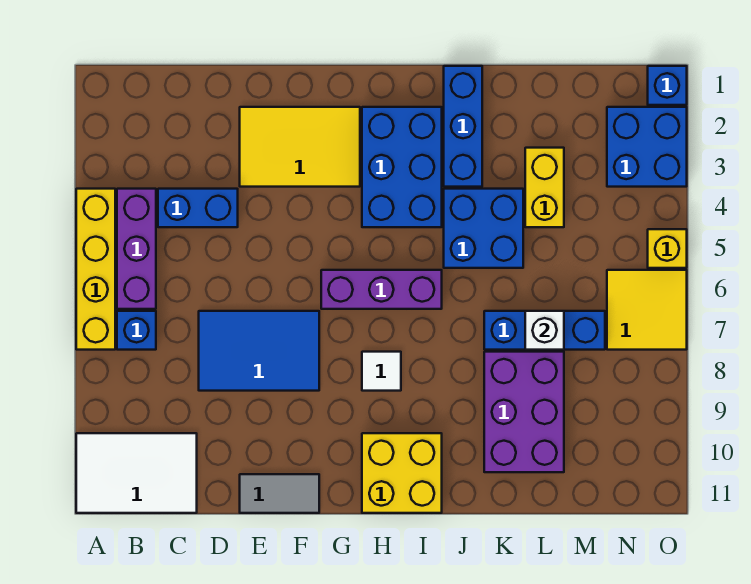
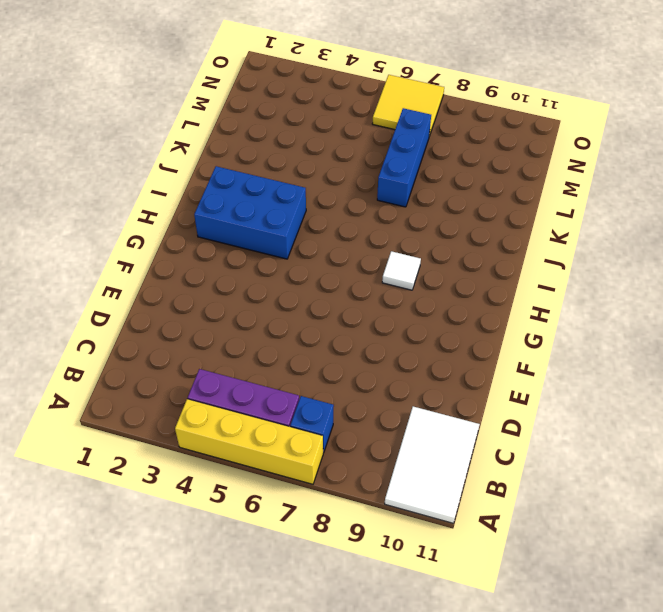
none -> blue 1x2 brick [158,189,238,227]
none -> blue 2x3 tile [199,311,319,391]
none -> yellow 2x3 tile [240,107,360,187]

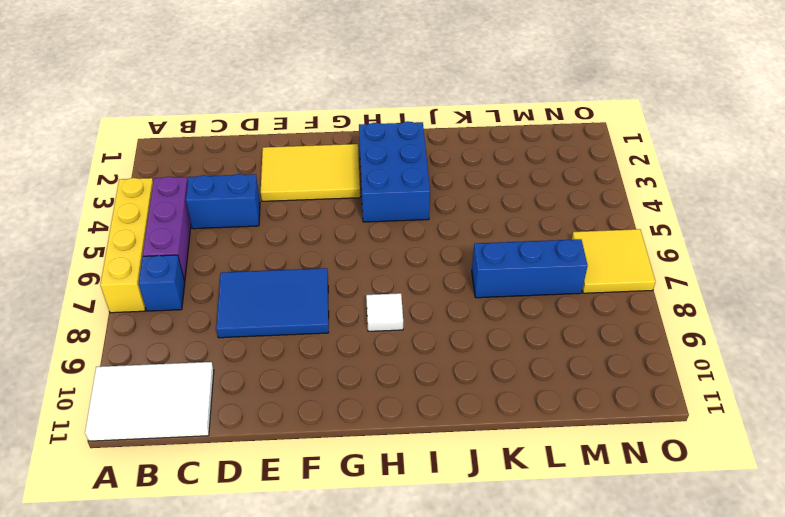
none -> grey 1x2 tile [240,474,319,513]
none -> purple 1x3 brick [321,270,442,309]
none -> yellow 2x2 brick [362,433,442,513]

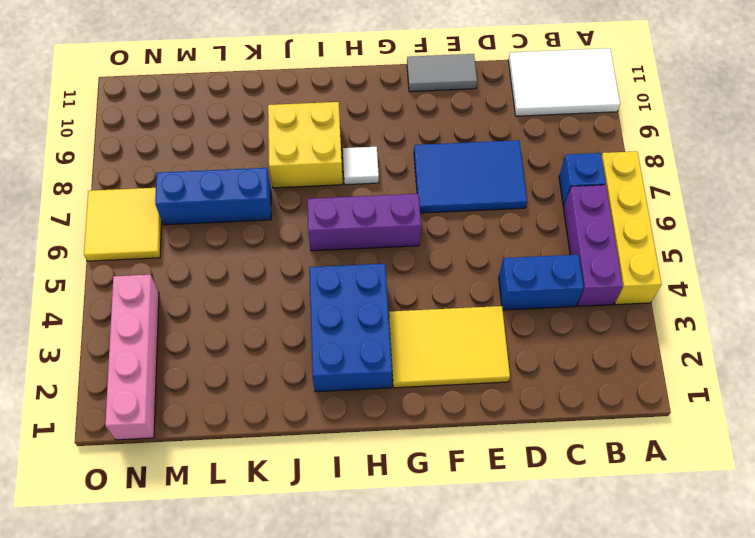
yellow 2x2 brick [268,102,343,188] -> yellow 2x2 brick moved to [362,433,442,513]
pink 1x4 brick [105,275,159,440] -> blue 2x2 brick [607,107,687,187]
none -> blue 1x3 brick [444,66,482,187]
none -> blue 2x2 brick [444,189,523,268]
none -> purple 2x3 brick [484,352,564,472]

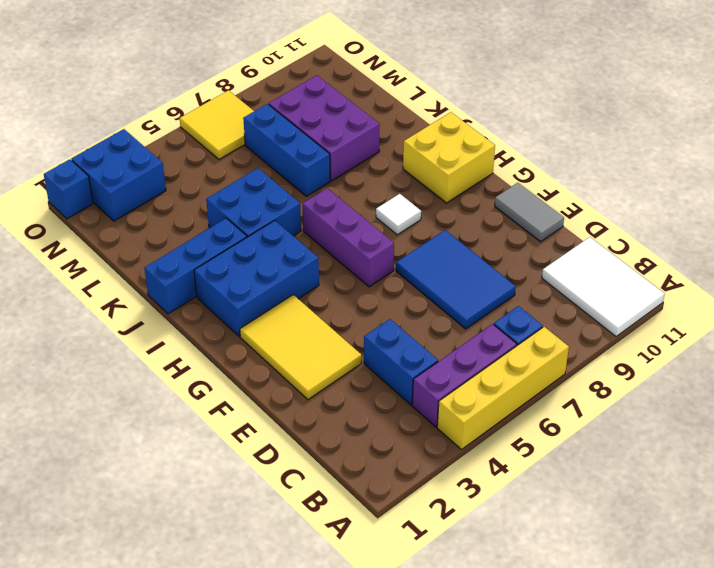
purple 2x3 brick [269,75,380,181] -> purple 2x3 brick turned to [484,352,564,472]
none -> yellow 1x2 brick [525,148,564,227]
none -> yellow 1x1 brick [648,229,687,268]
none -> white 1x1 brick [525,311,564,350]

